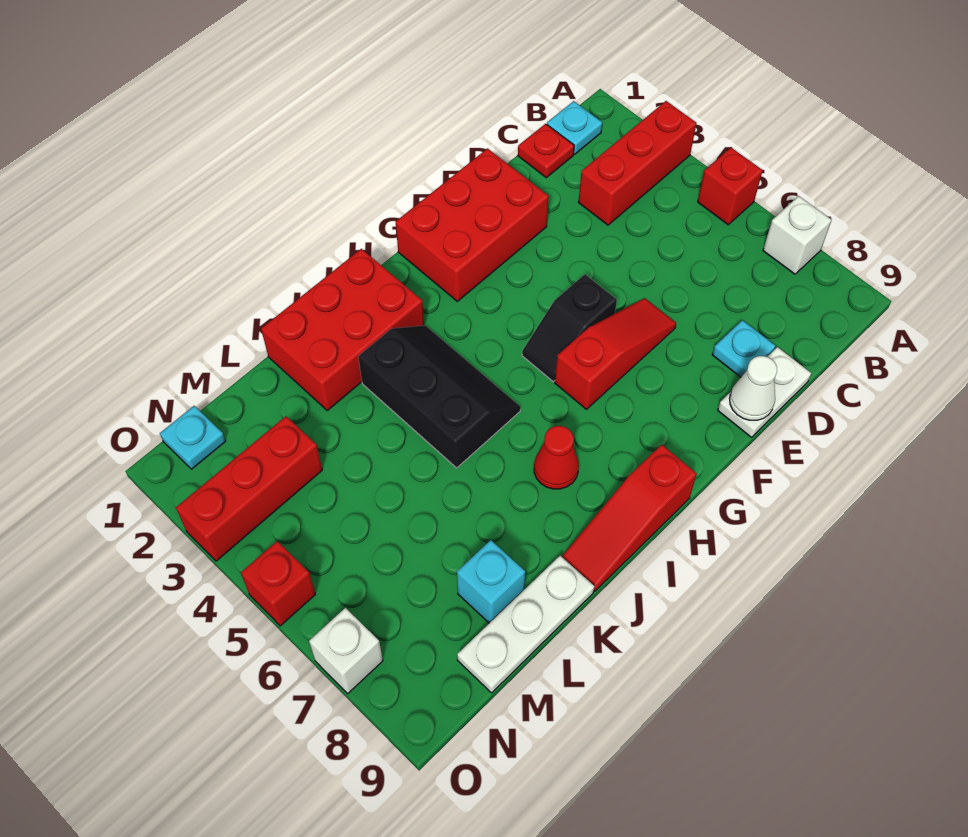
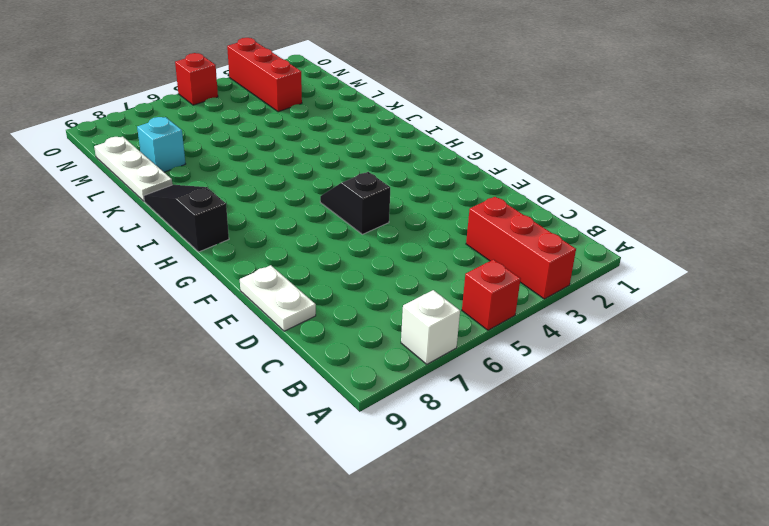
black 1x3 slope [144,185,229,252] -> red 1x3 slope [562,445,697,591]
none -> cyan 1x1 plate [547,101,602,154]
none -> red 1x1 plate [518,124,574,178]
none -> cyan 1x1 plate [712,320,776,377]

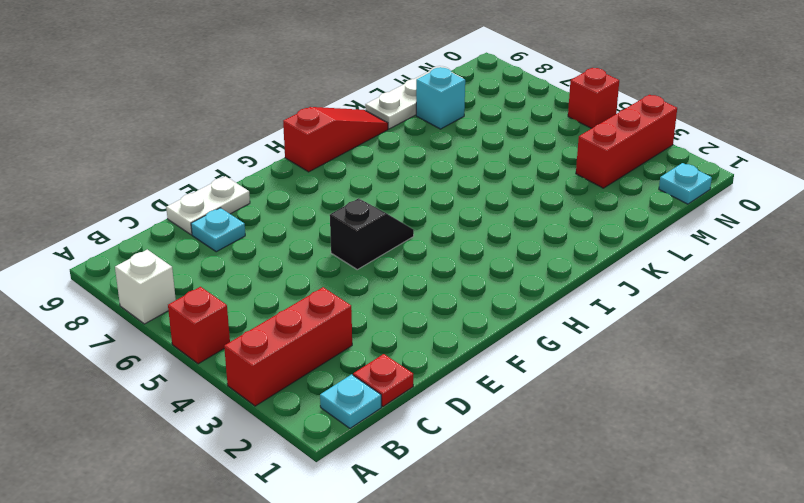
none -> red 2x3 brick [396,148,549,301]
none -> red 1x3 slope [555,298,676,409]
none -> red 2x3 brick [261,249,424,410]

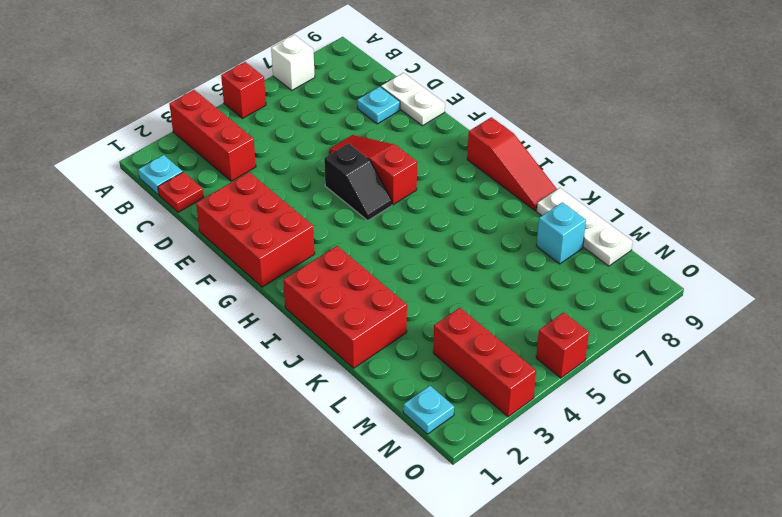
none -> black 2x3 slope [358,325,520,468]
none -> red 1x1 cone [534,426,579,489]
none -> white 1x1 brick [309,608,383,694]

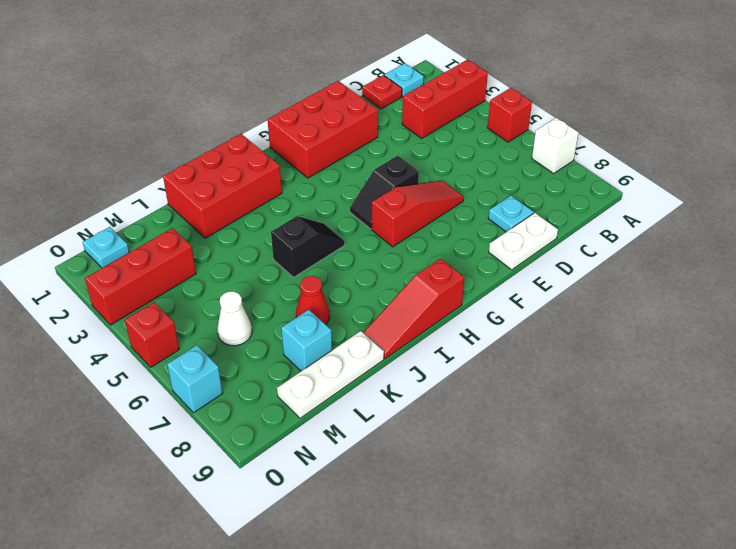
black 1x2 slope [271,216,344,277] -> black 2x3 slope [358,325,520,468]
red 1x1 cone [296,276,330,325] -> red 1x1 cone moved to [534,426,579,489]
white 1x1 cone [217,291,252,346] -> white 1x1 cone moved to [729,356,777,420]
cyan 1x1 brick [167,345,223,413] -> white 1x1 brick [309,608,383,694]

